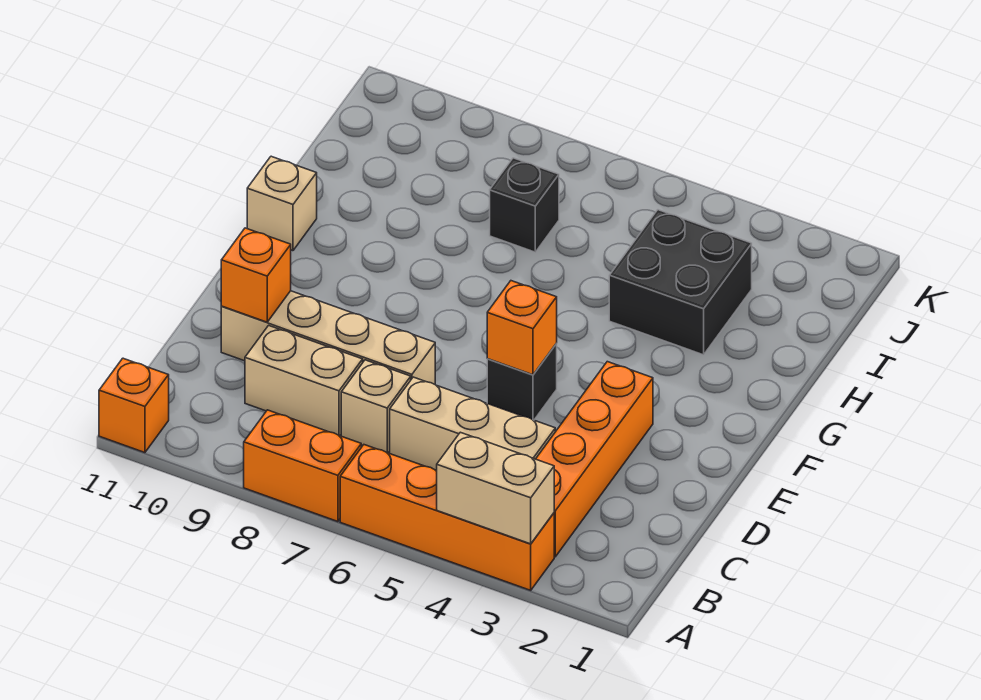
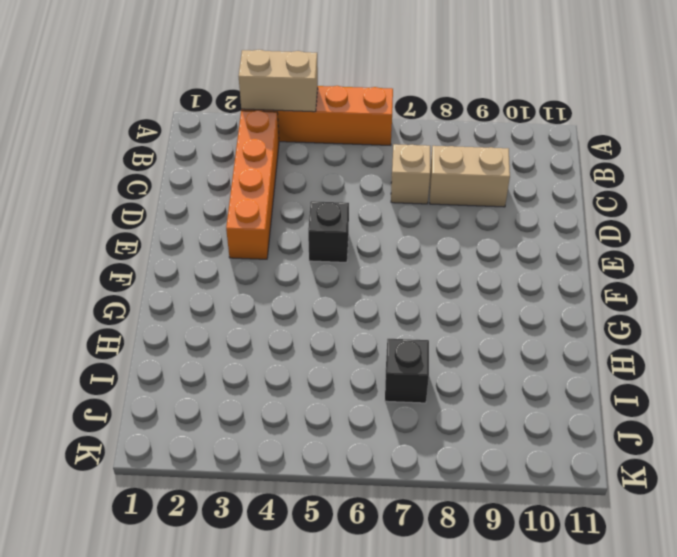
none -> orange 1x2 brick [244,410,361,522]
none -> orange 1x1 brick [99,358,169,453]
none -> tan 1x3 brick [390,377,555,470]

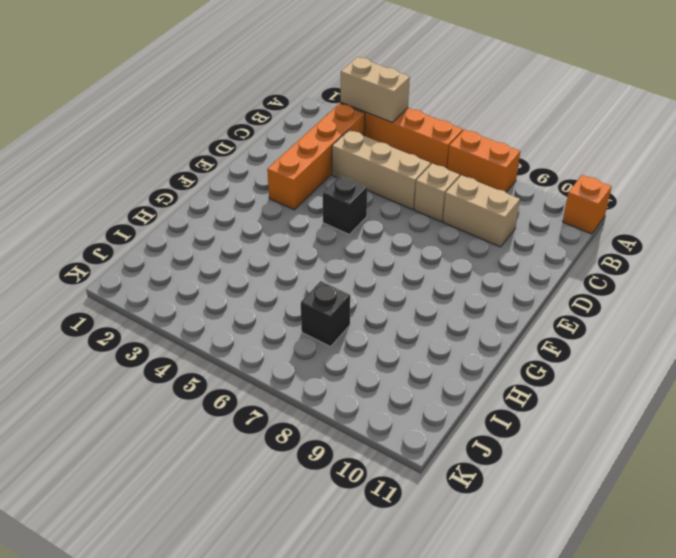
none -> tan 1x4 brick [221,291,435,384]
none -> tan 1x1 brick [247,156,317,251]
none -> black 2x2 brick [609,210,752,355]

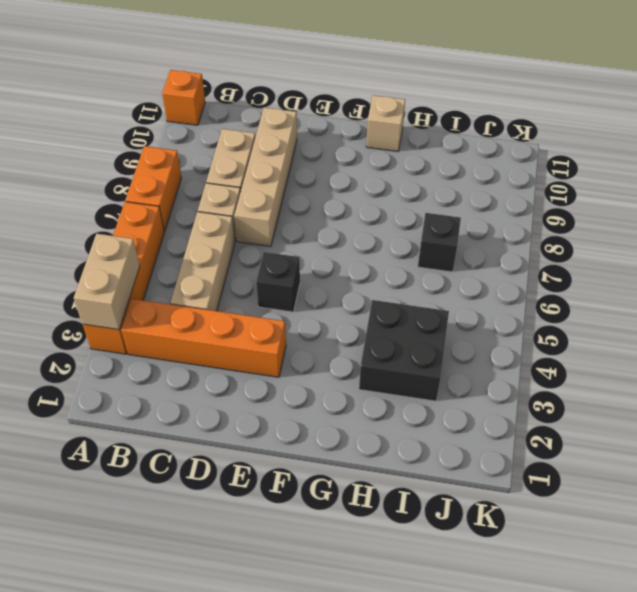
none -> orange 1x1 brick [221,228,291,322]
none -> orange 1x1 brick [487,281,557,375]

